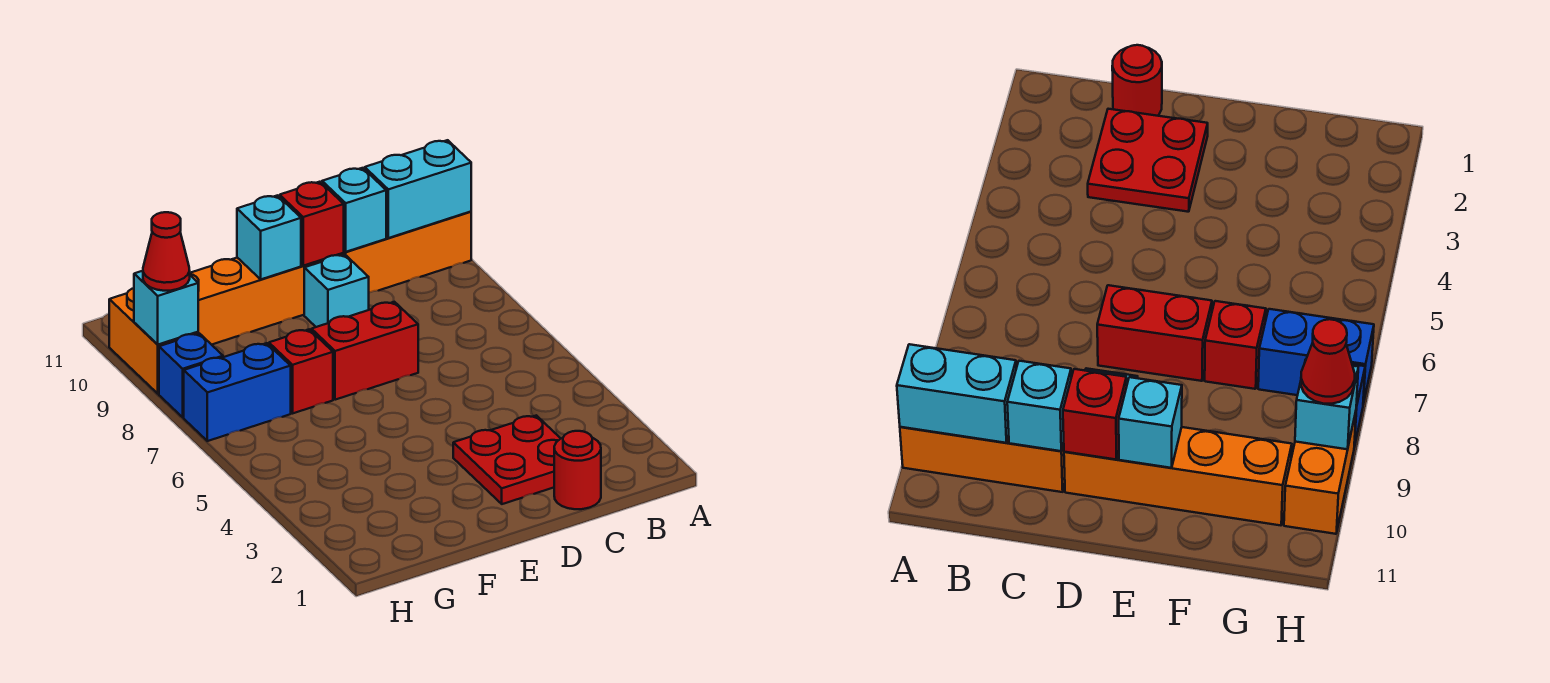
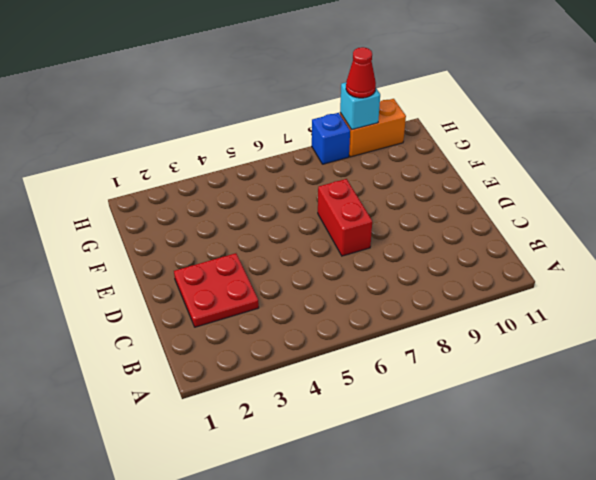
none -> orange 1x3 brick [344,212,471,293]
none -> red 1x1 round brick [554,431,601,509]
none -> cyan 1x1 brick [304,254,369,327]

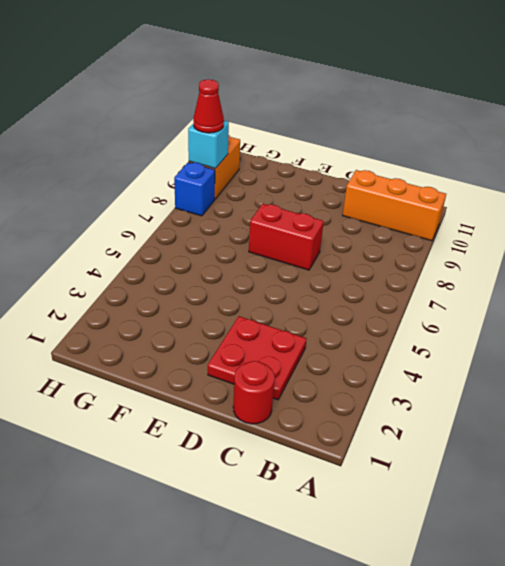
none -> cyan 1x1 brick [304,254,369,327]
none -> orange 1x4 brick [190,253,344,345]
none -> red 1x1 brick [269,329,333,413]

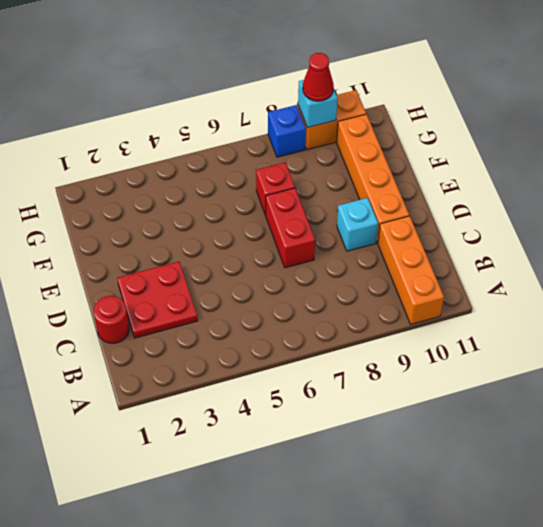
none -> blue 1x2 brick [184,343,291,441]
none -> cyan 1x2 brick [365,140,471,238]
none -> cyan 1x1 brick [322,168,386,252]

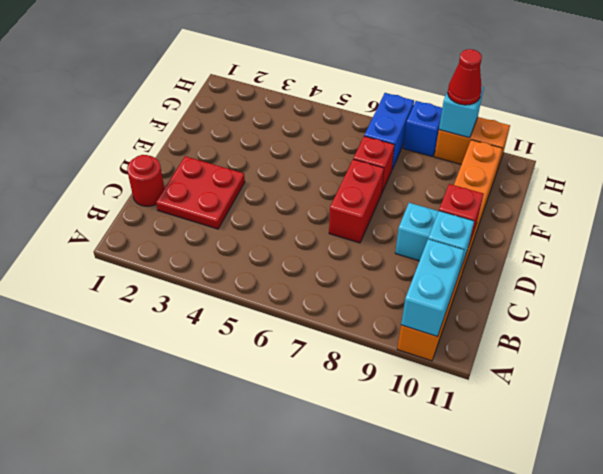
none -> cyan 1x1 brick [237,195,301,279]

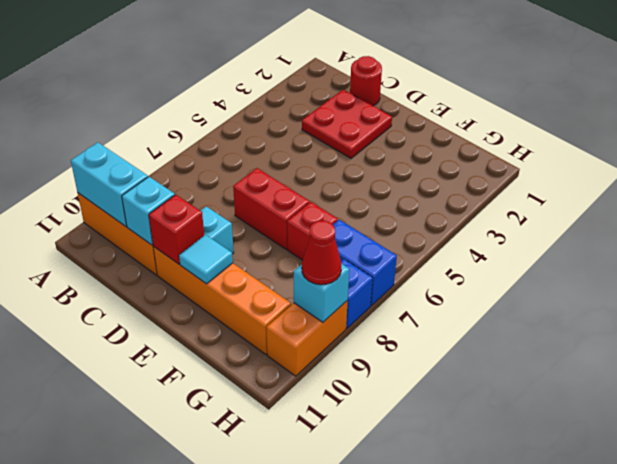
cyan 1x1 tile [179,235,233,284] -> cyan 1x1 brick [237,195,301,279]

